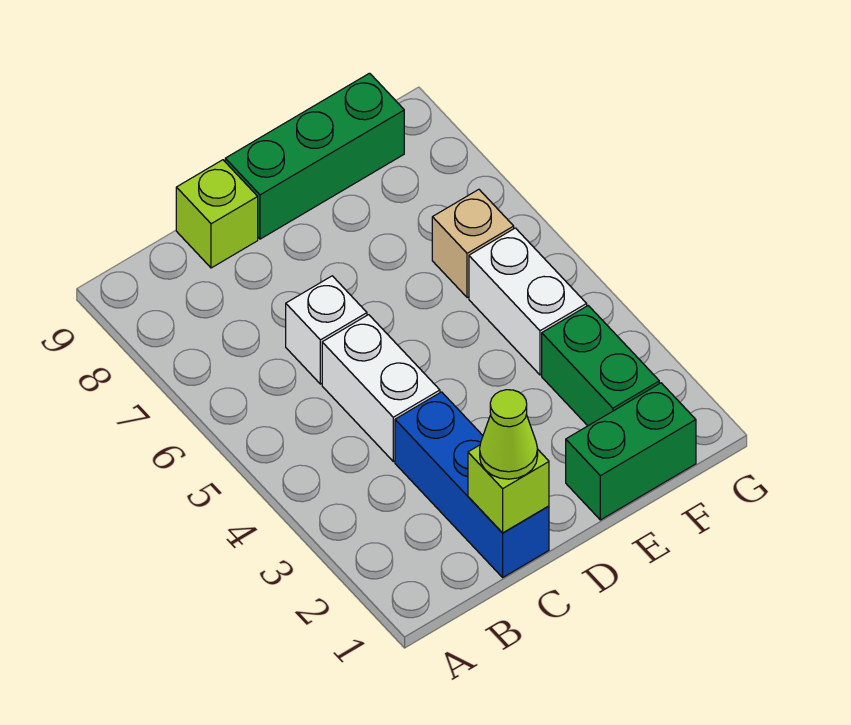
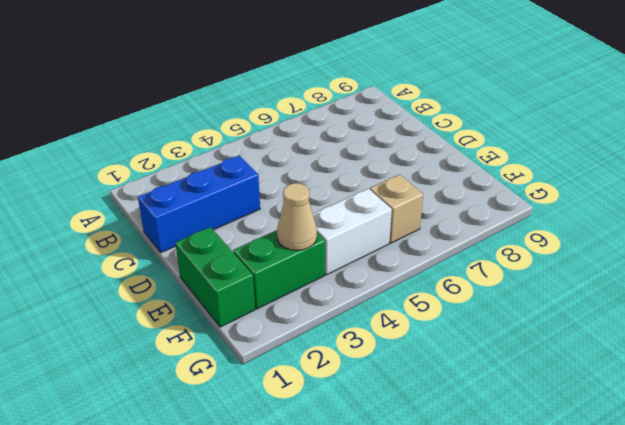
tan 1x1 cone [277,183,317,250] -> none
none -> white 1x2 brick [322,315,440,461]
none -> white 1x1 brick [286,276,367,384]

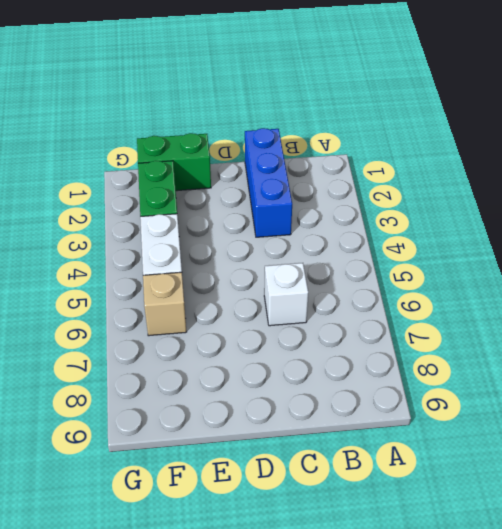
none -> white 1x2 brick [322,315,440,461]
none -> lime 1x1 brick [176,160,258,268]

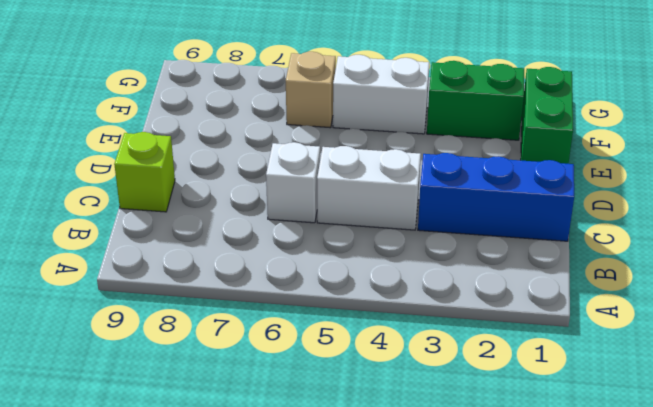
none -> green 1x3 brick [225,73,404,239]
none -> lime 1x1 brick [468,445,549,533]

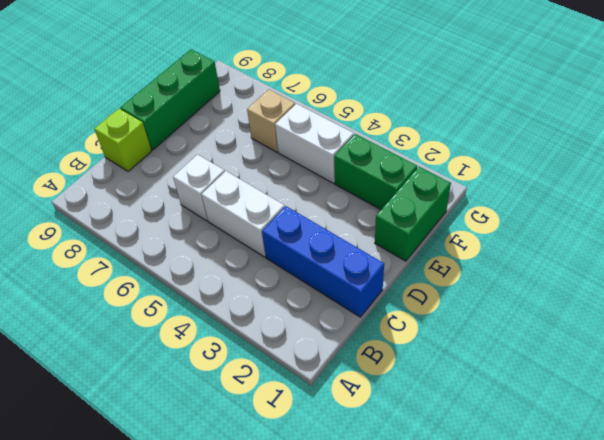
none -> lime 1x1 brick [468,445,549,533]
none -> lime 1x1 cone [480,390,538,479]

